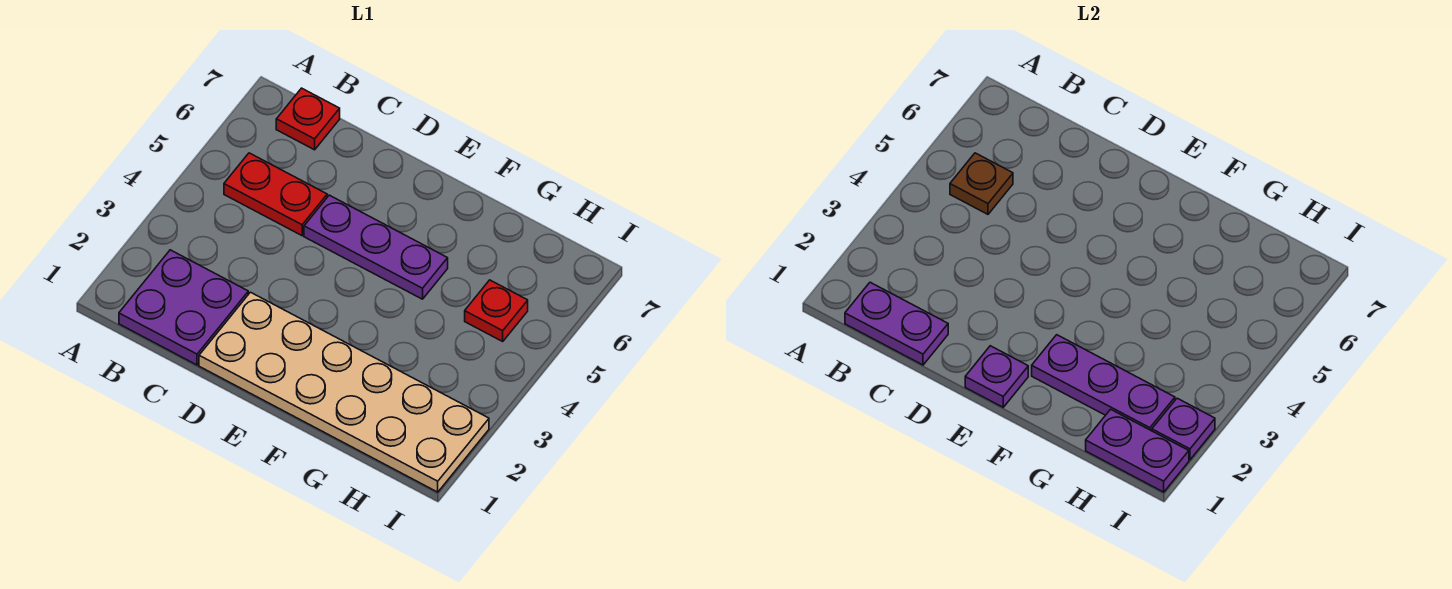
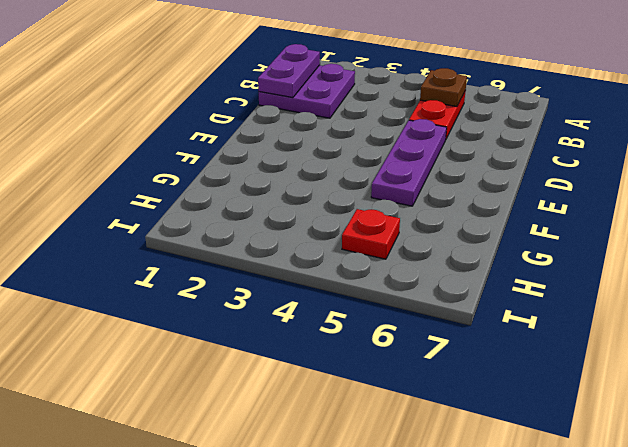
none -> red 1x1 plate [276,88,340,150]
none -> tan 2x6 plate [199,292,489,492]
none -> purple 1x1 plate [965,346,1028,407]

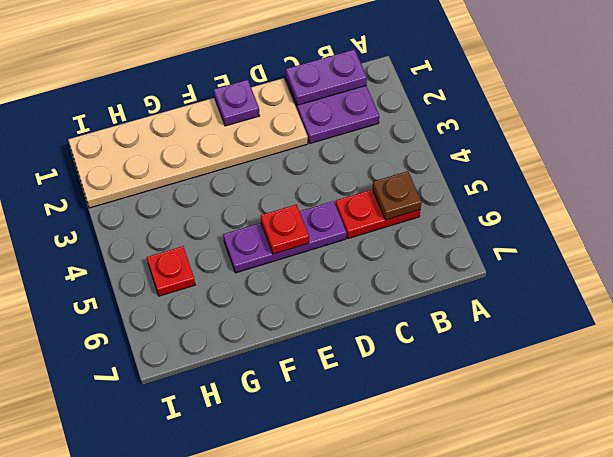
red 1x1 plate [261,205,309,254] -> red 1x1 plate moved to [276,88,340,150]
none -> purple 1x3 plate [1032,335,1175,431]
none -> purple 1x2 plate [1086,409,1189,492]
none -> purple 1x1 plate [1152,398,1215,460]

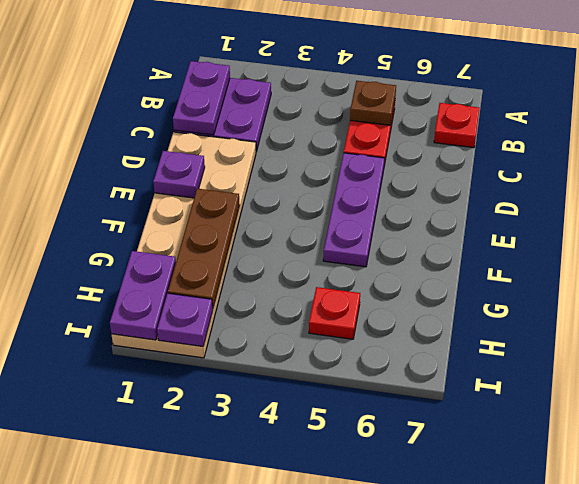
brown 1x3 plate [168,189,240,309] -> purple 1x3 plate [1032,335,1175,431]

